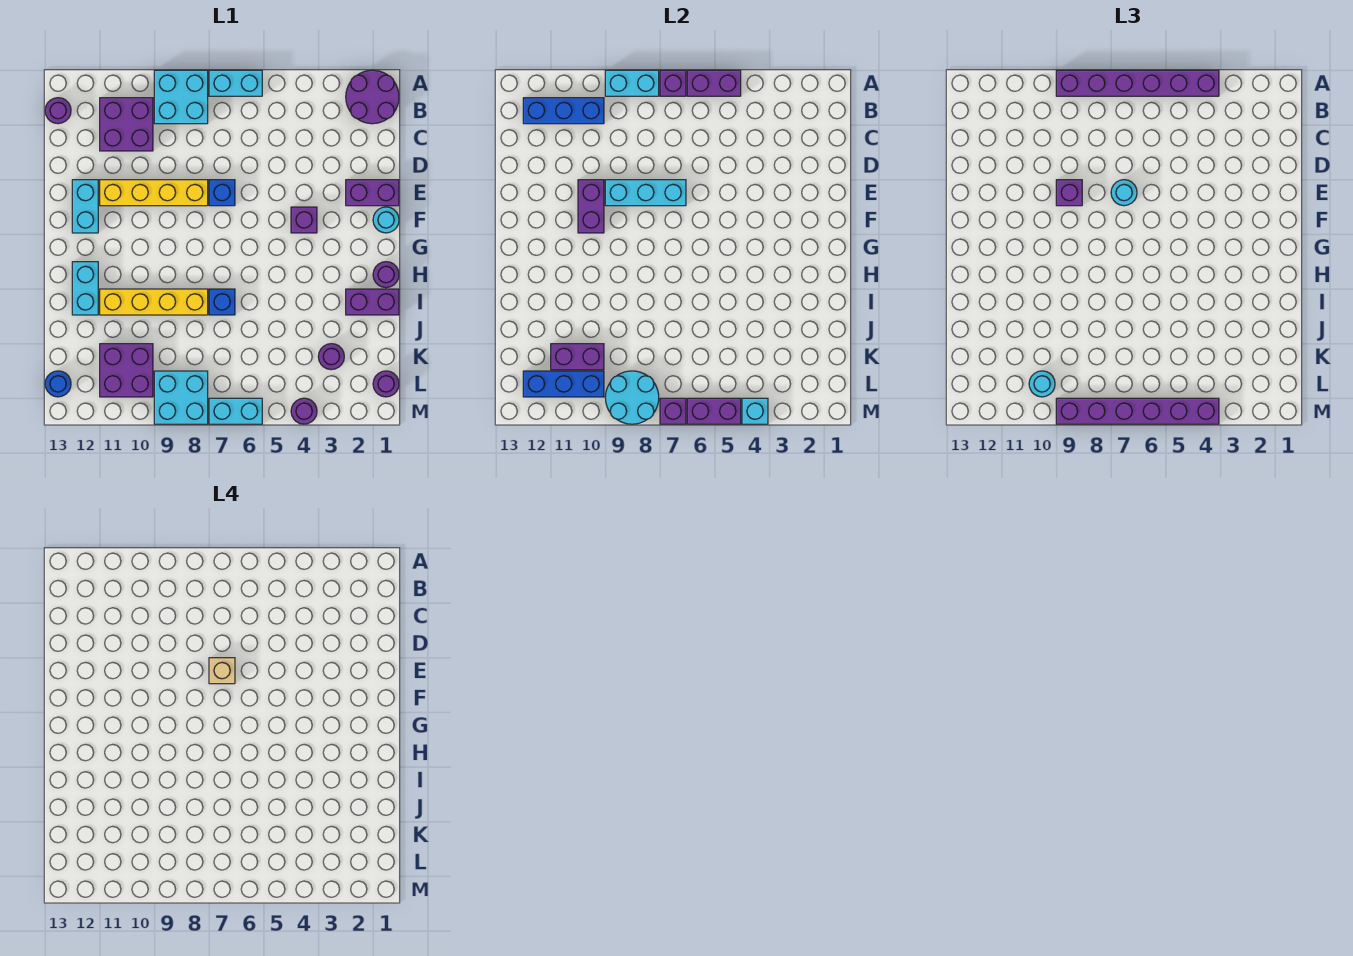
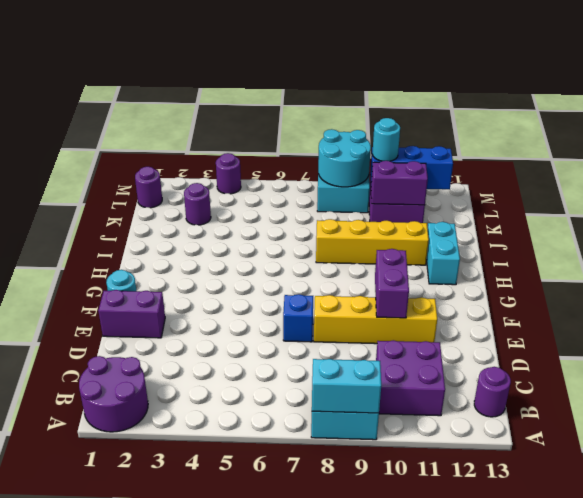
none -> cyan 1x2 brick [209,70,262,96]
none -> cyan 1x2 brick [72,180,98,233]
none -> purple 1x1 brick [291,207,317,233]
none -> purple 1x1 round brick [373,262,399,288]

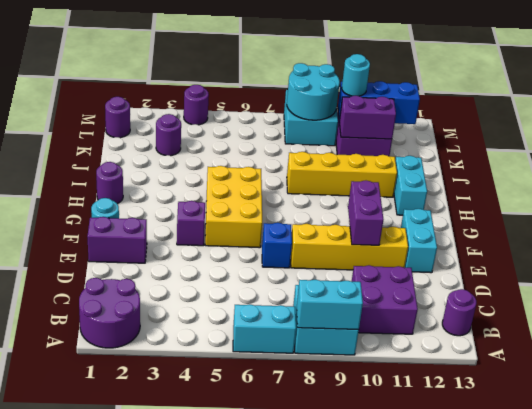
yellow 2x3 brick [205,166,262,248] -> none
none -> purple 1x2 brick [346,289,399,315]
none -> blue 1x1 brick [209,289,235,315]
none -> blue 1x1 round brick [45,371,71,397]
none -> cyan 1x2 brick [209,398,262,424]

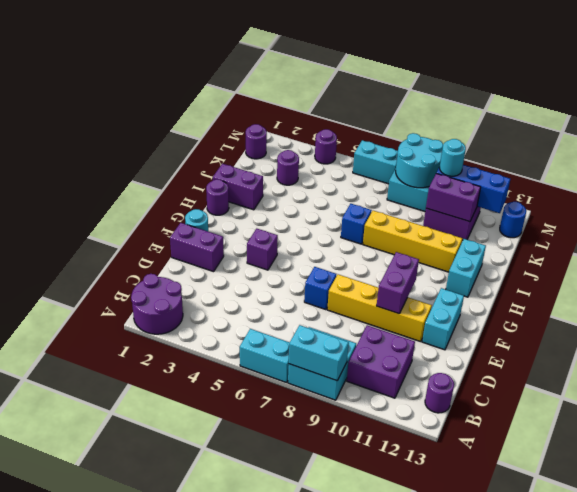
none -> purple 1x2 brick [687,70,741,96]
none -> purple 1x1 brick [660,70,686,96]
none -> blue 1x3 brick [523,98,604,124]
none -> cyan 1x3 brick [605,180,686,206]

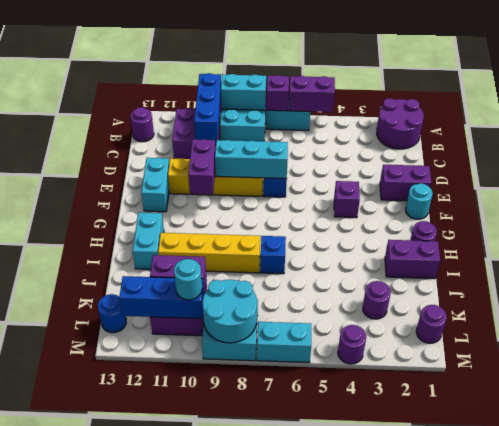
blue 1x3 brick [194,73,221,142] -> blue 1x3 brick turned to [523,98,604,124]
none -> cyan 1x1 brick [742,398,768,424]
none -> purple 1x2 brick [687,398,741,424]
none -> purple 1x1 brick [660,398,686,424]
none -> purple 1x6 brick [1056,70,1219,96]

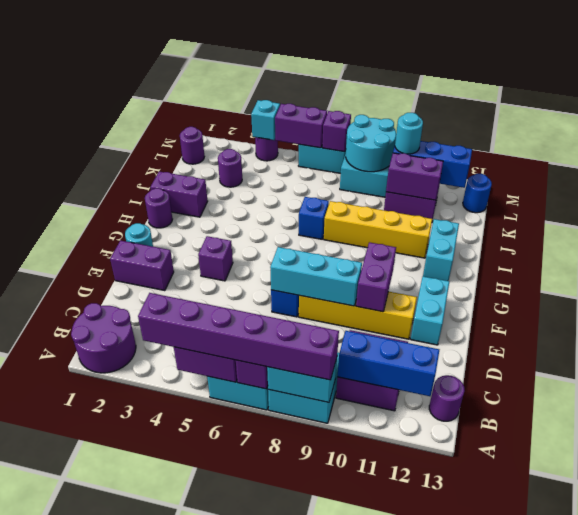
none -> cyan 1x1 round brick [1111,180,1137,206]
none -> purple 1x1 brick [1056,180,1082,206]
none -> purple 1x6 brick [1056,398,1219,424]
none -> tan 1x1 brick [209,658,235,684]

